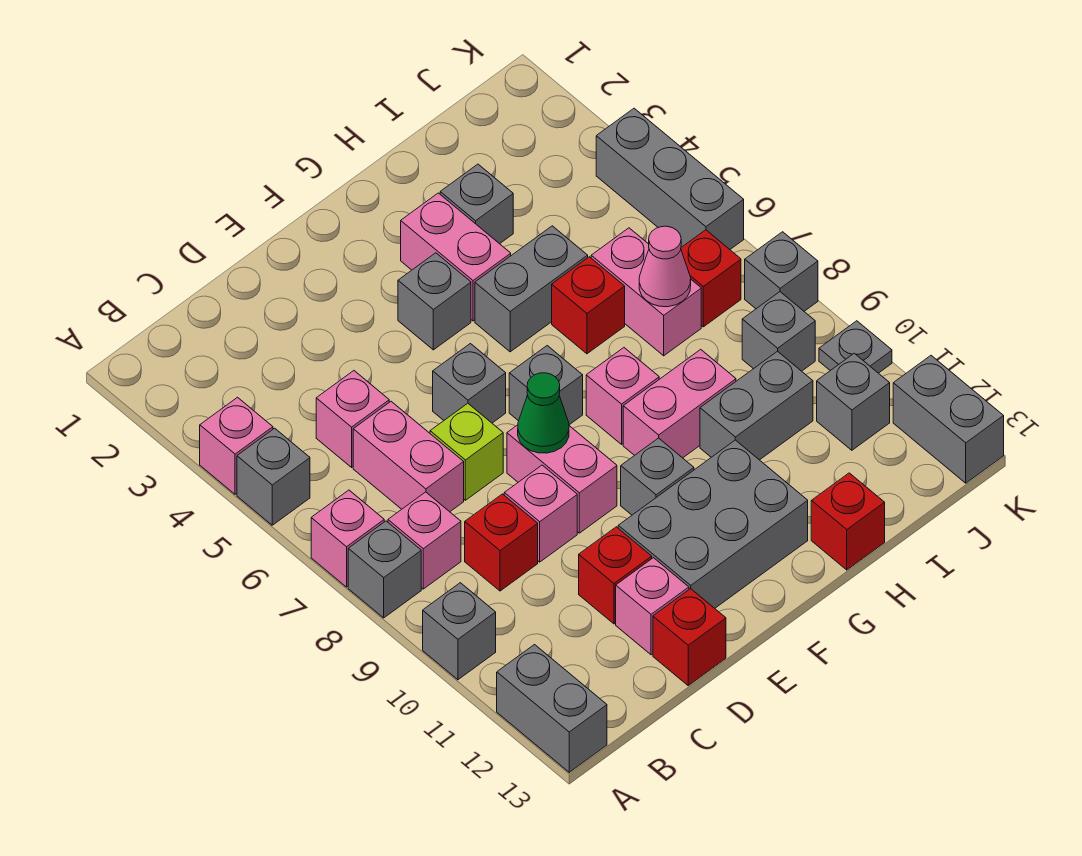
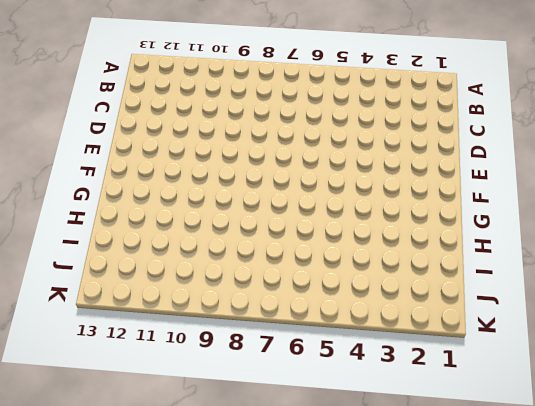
none -> pink 1x1 brick [200,397,273,494]
none -> grey 1x1 brick [237,428,310,525]
none -> pink 1x1 brick [311,490,384,587]
none -> grey 1x1 brick [348,521,421,618]

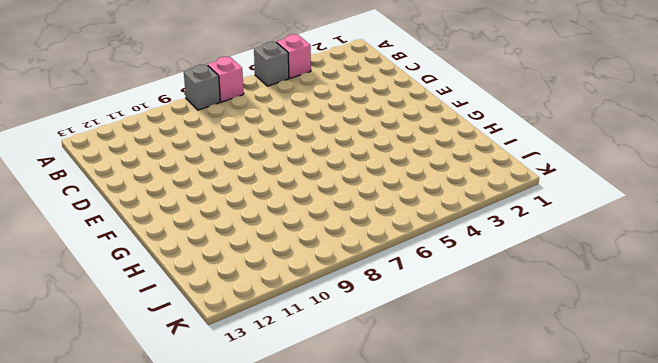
none -> grey 1x1 brick [423,583,496,680]
none -> grey 1x2 brick [497,645,607,772]
none -> pink 1x1 brick [388,492,461,589]
none -> pink 1x1 brick [316,371,389,467]

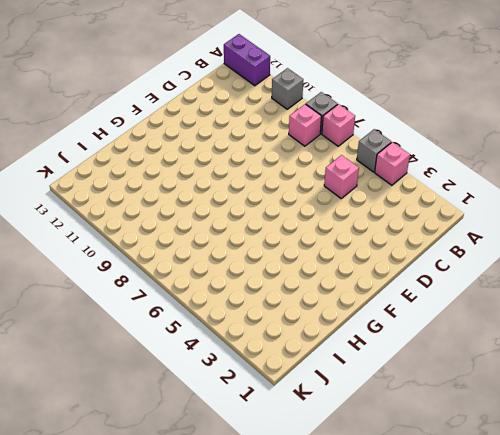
purple 1x2 brick [224,34,270,86] -> grey 1x2 brick [497,645,607,772]
none -> pink 1x2 brick [353,402,464,512]
none -> red 1x1 brick [465,494,538,591]
none -> lime 1x1 brick [430,403,503,500]
none -> pink 1x1 brick [504,465,577,562]

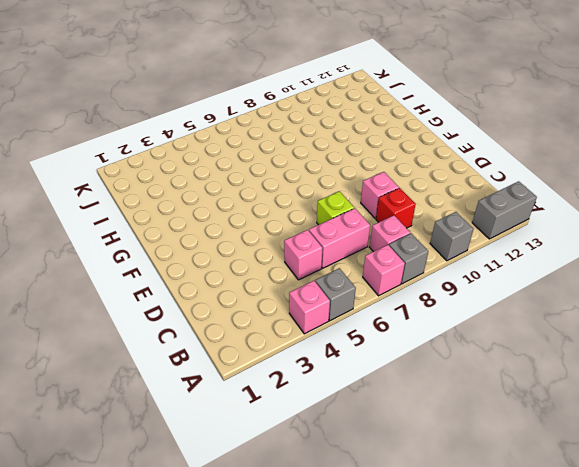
none -> red 1x1 brick [579,527,652,624]
none -> pink 1x1 brick [616,558,689,655]
none -> red 1x1 brick [653,589,726,685]
none -> grey 1x1 brick [433,344,506,423]

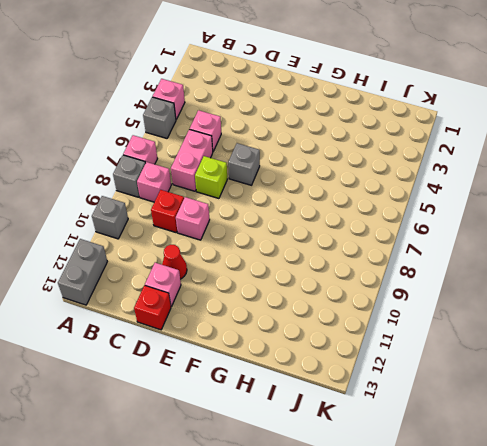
red 1x1 cone [162,245,187,279] -> red 1x1 brick [579,527,652,624]
none -> pink 1x2 brick [507,425,617,533]
none -> grey 2x3 brick [618,440,808,608]
none -> grey 1x1 brick [398,253,471,350]
none -> grey 1x1 brick [509,346,583,425]

